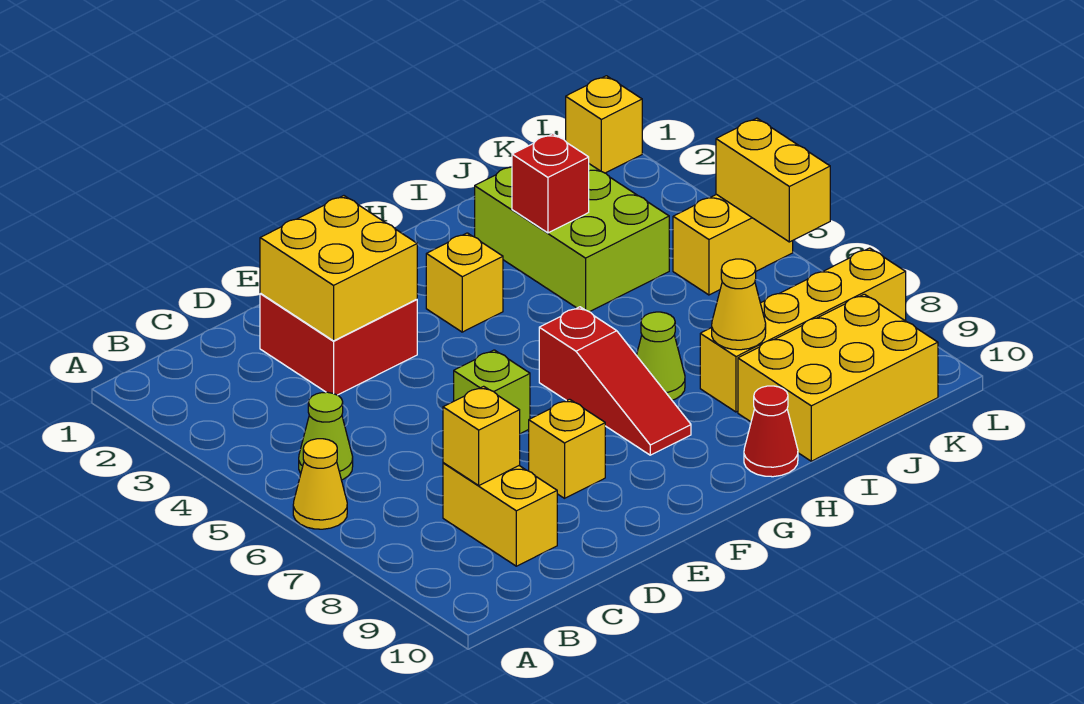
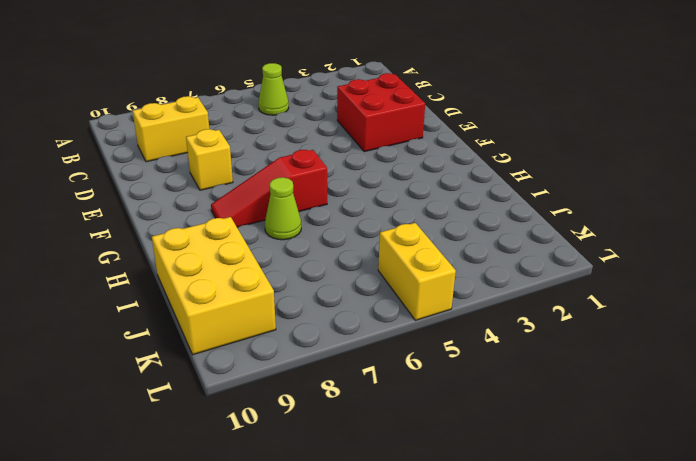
none -> yellow 1x1 cone [293,439,347,529]
none -> lime 1x1 brick [454,350,530,434]
none -> yellow 1x1 brick [426,233,503,332]

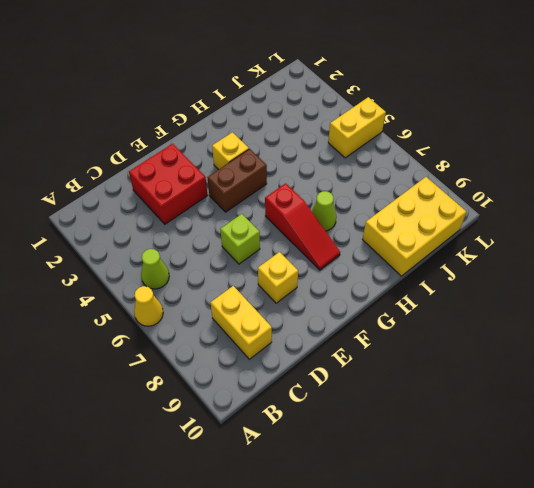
brown 1x2 brick [207,149,267,212] -> none
none -> red 1x1 cone [744,386,798,477]
none -> lime 2x3 brick [475,164,669,312]
none -> yellow 1x4 brick [700,248,906,412]

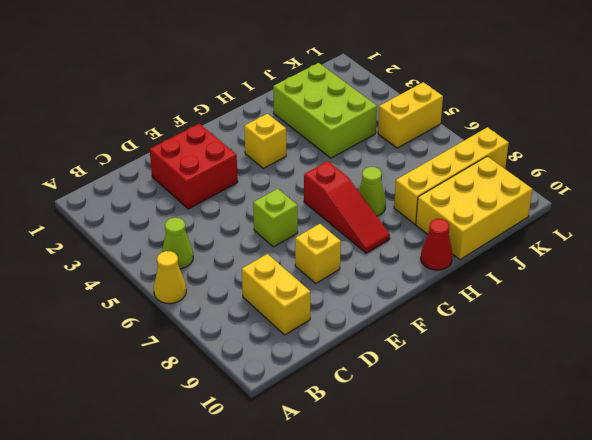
none -> yellow 1x1 brick [566,76,642,173]
none -> yellow 1x1 brick [443,386,520,485]
none -> yellow 2x2 brick [260,196,417,341]

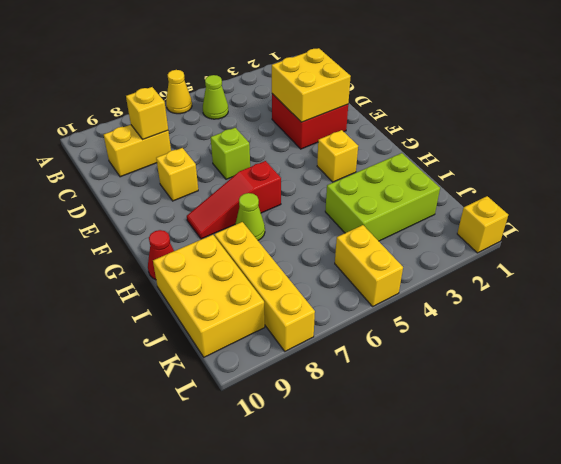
none -> red 1x1 brick [512,134,589,233]
none -> yellow 1x1 cone [712,259,766,350]
none -> yellow 1x2 brick [716,118,830,242]

